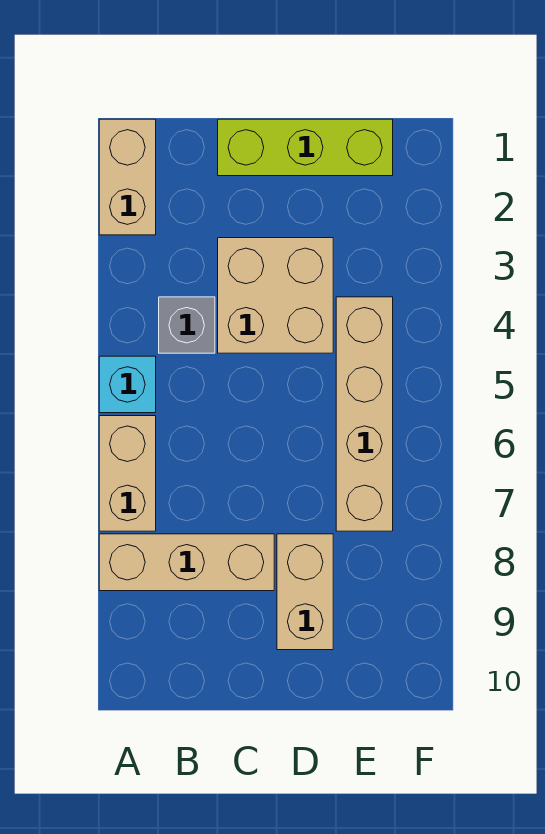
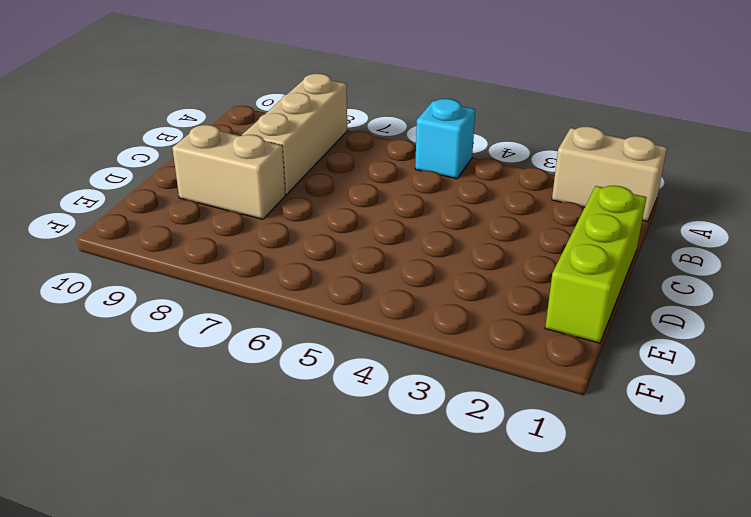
none -> tan 1x2 brick [99,416,156,531]
none -> grey 1x1 brick [159,297,215,353]

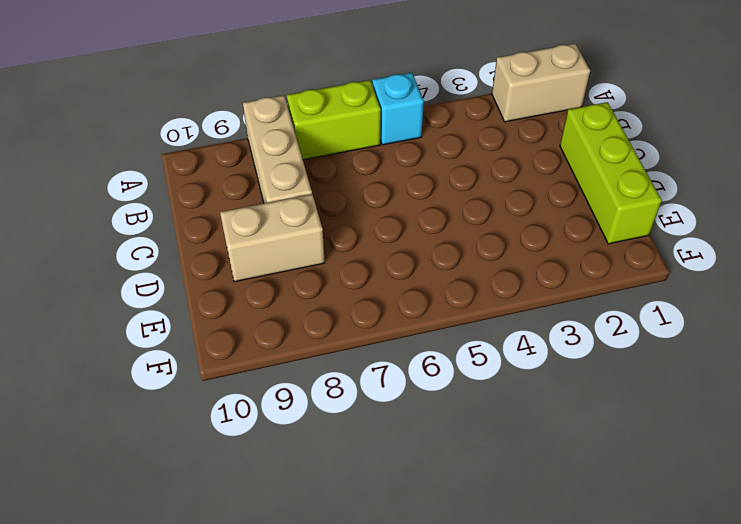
lime 1x2 brick [287,80,381,160] -> tan 1x2 brick [99,416,156,531]
none -> grey 1x1 brick [159,297,215,353]
none -> tan 2x2 brick [218,238,333,353]

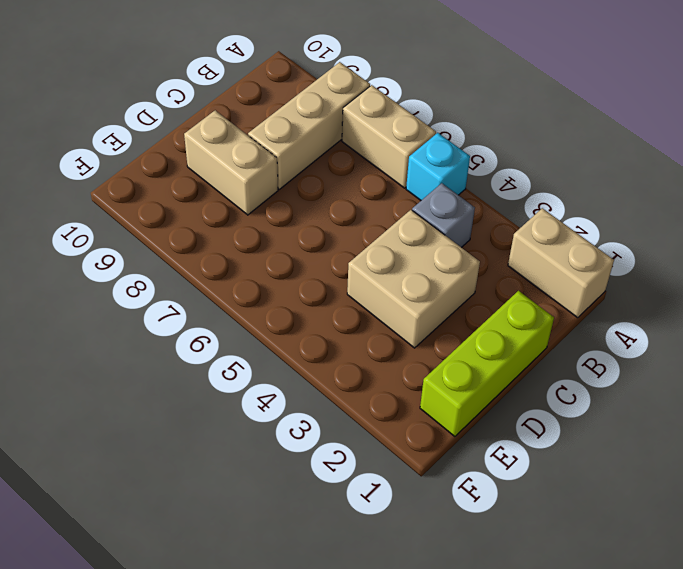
none -> tan 1x4 brick [336,297,393,531]

